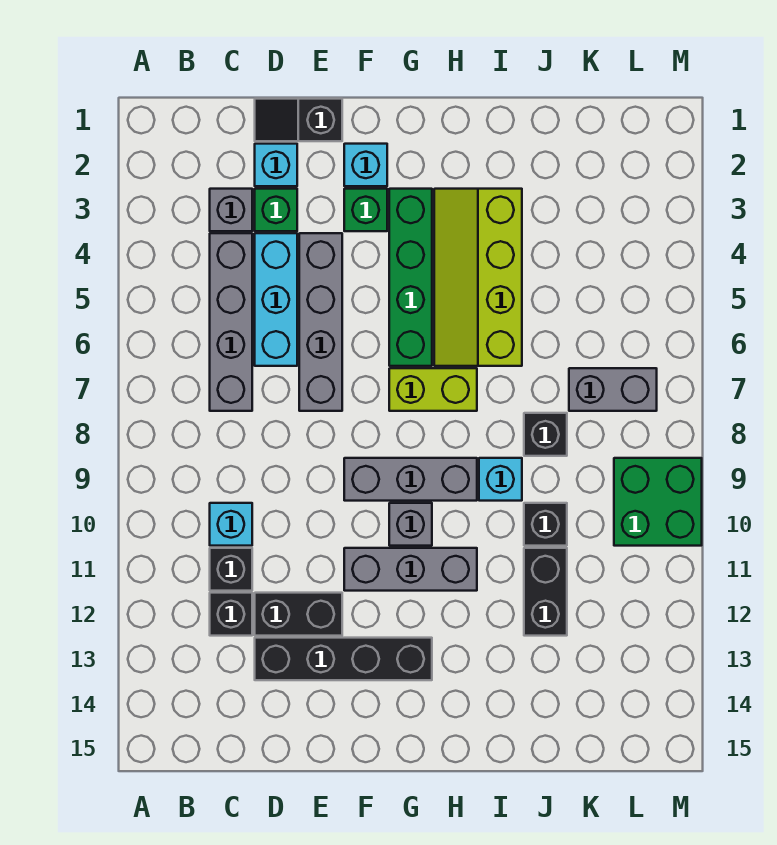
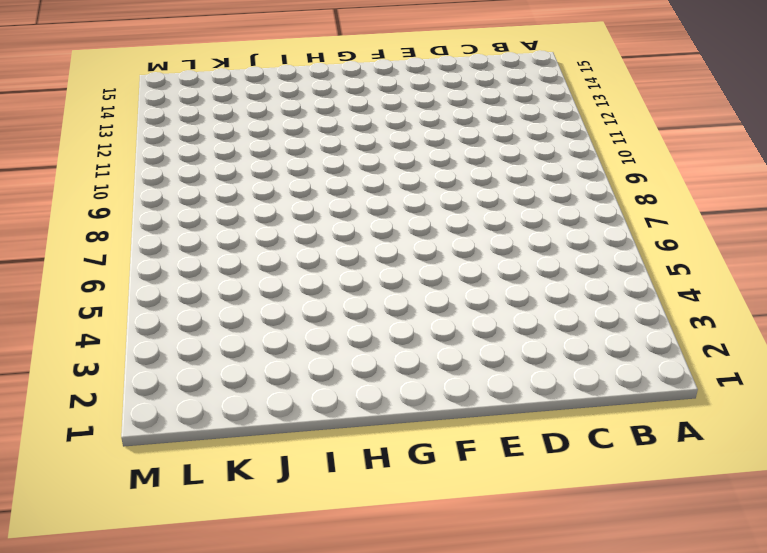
none -> grey 1x1 brick [210,189,252,231]
none -> grey 1x4 brick [210,233,252,411]
none -> cyan 1x1 brick [210,503,252,546]

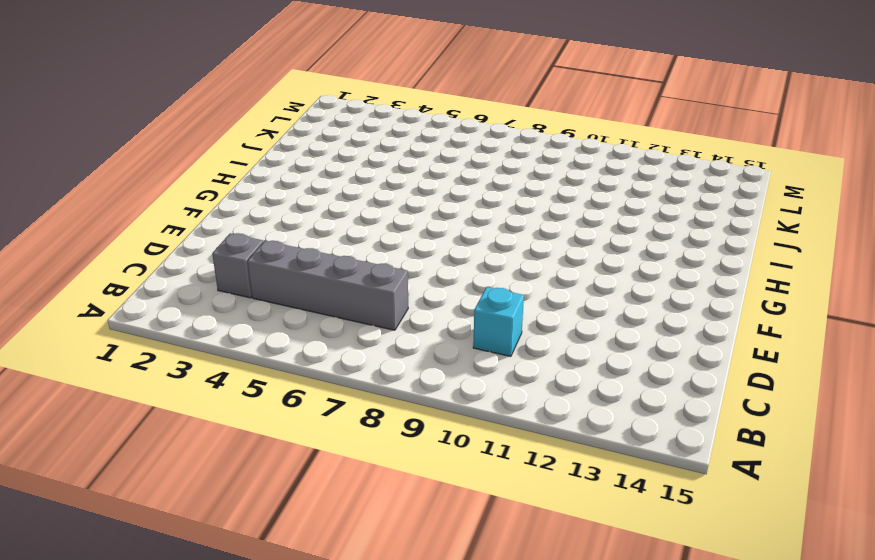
none -> black 1x1 brick [210,548,252,591]
none -> black 1x1 brick [210,593,252,636]
none -> black 1x2 slope [255,99,342,141]

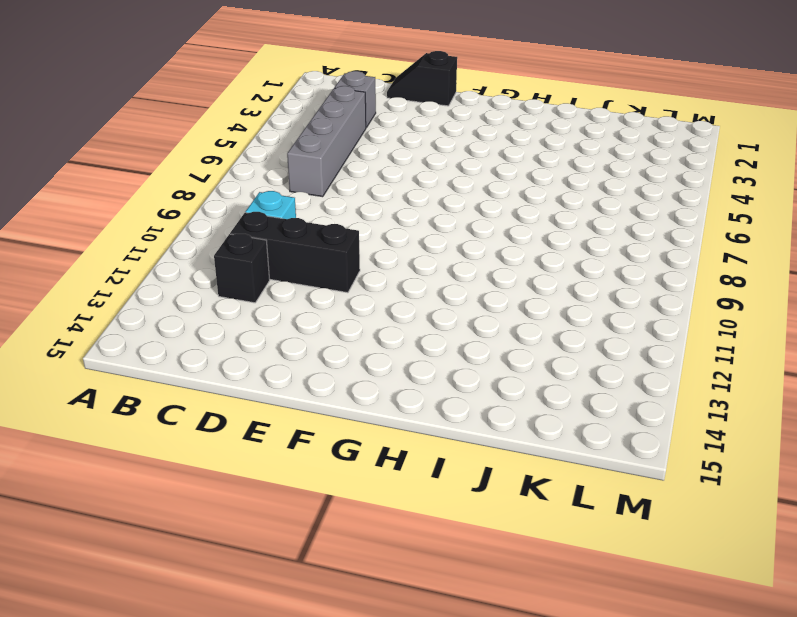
black 1x3 brick [230,212,360,293] -> black 1x1 brick [210,548,252,591]
none -> cyan 1x1 brick [255,144,297,186]
none -> green 1x1 brick [255,189,297,231]
none -> cyan 1x3 brick [255,233,297,366]

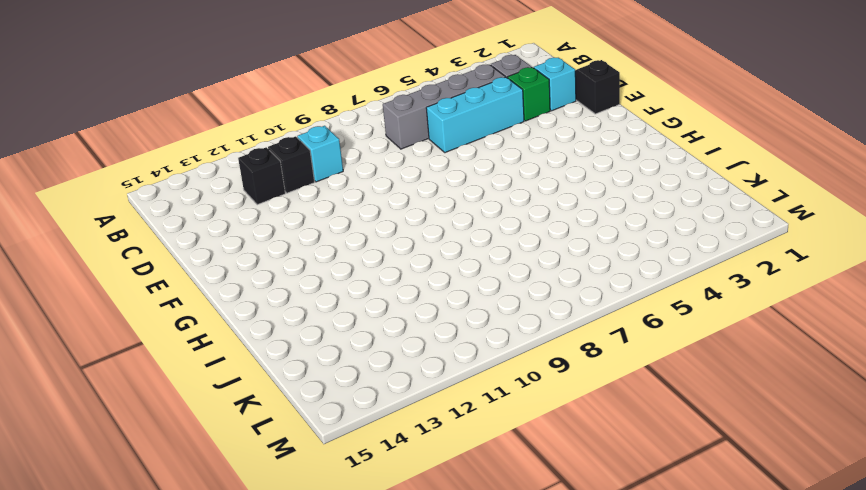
none -> black 1x2 brick [255,593,342,636]
none -> black 1x4 brick [255,638,432,680]
none -> grey 1x4 brick [299,233,342,411]

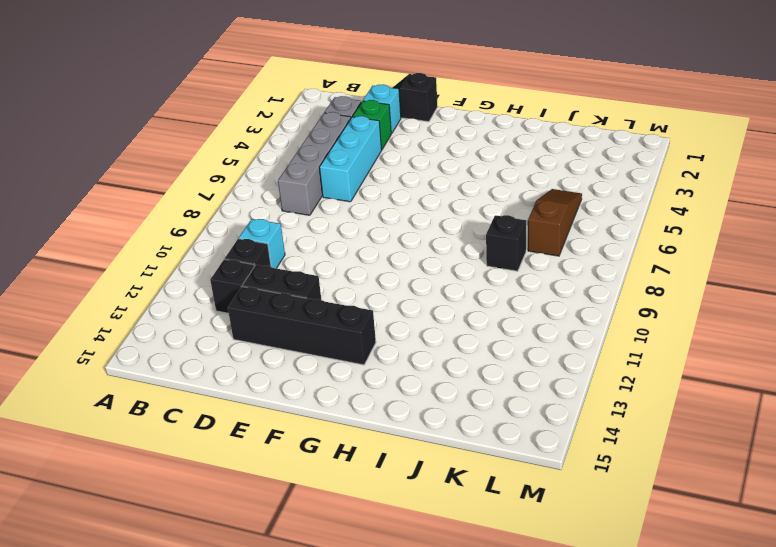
brown 1x3 slope [528,189,582,256] -> grey 1x2 brick [569,368,657,411]
none -> grey 1x4 brick [299,233,342,411]
none -> cyan 1x1 brick [344,144,387,186]
none -> green 1x1 brick [344,189,387,231]

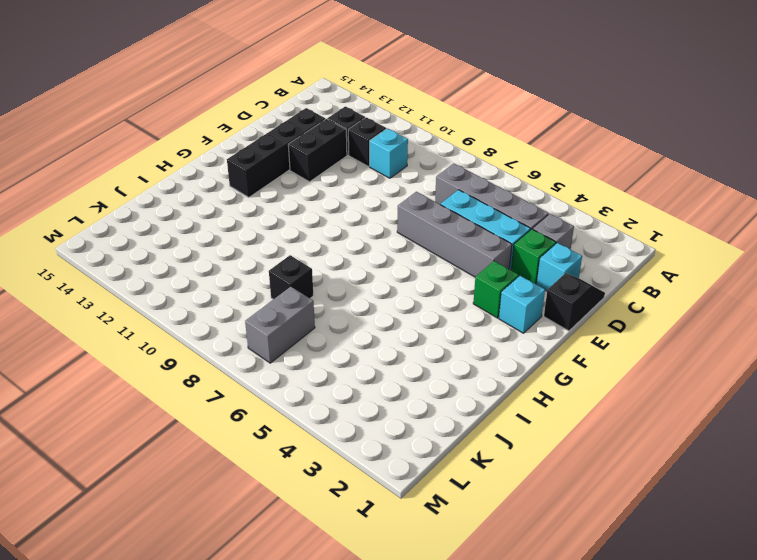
none -> grey 1x3 brick [344,458,477,501]
none -> grey 1x3 brick [344,548,477,591]
none -> green 1x4 brick [389,189,432,366]

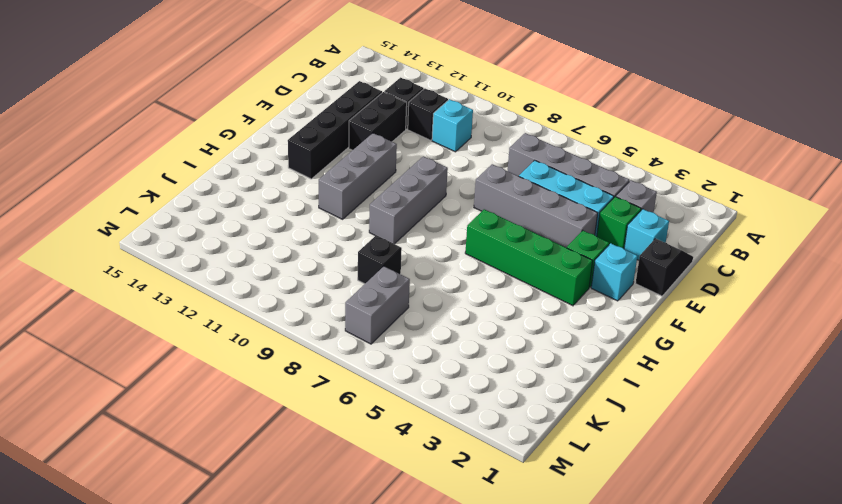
none -> lime 1x2 brick [389,368,477,411]
none -> grey 1x1 brick [389,503,432,546]
none -> lime 2x4 slope [434,189,522,366]

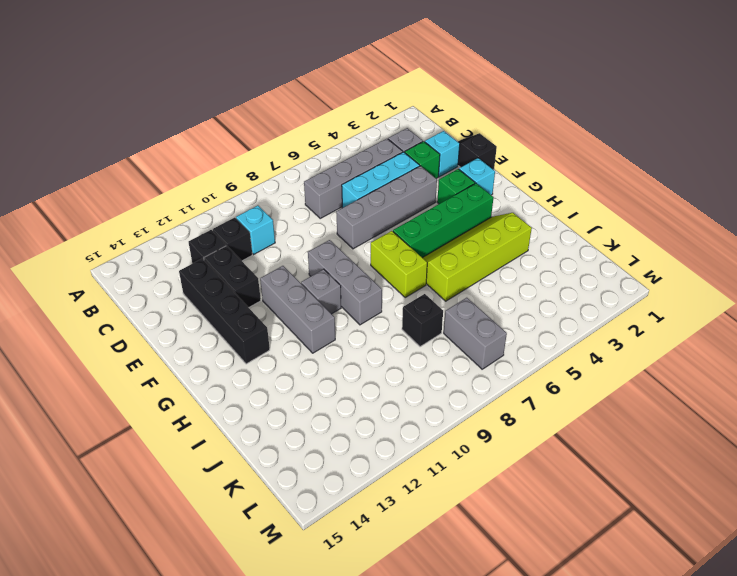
none -> cyan 1x1 brick [479,458,522,501]
none -> black 1x1 brick [524,503,567,546]
none -> black 1x2 brick [524,548,567,636]

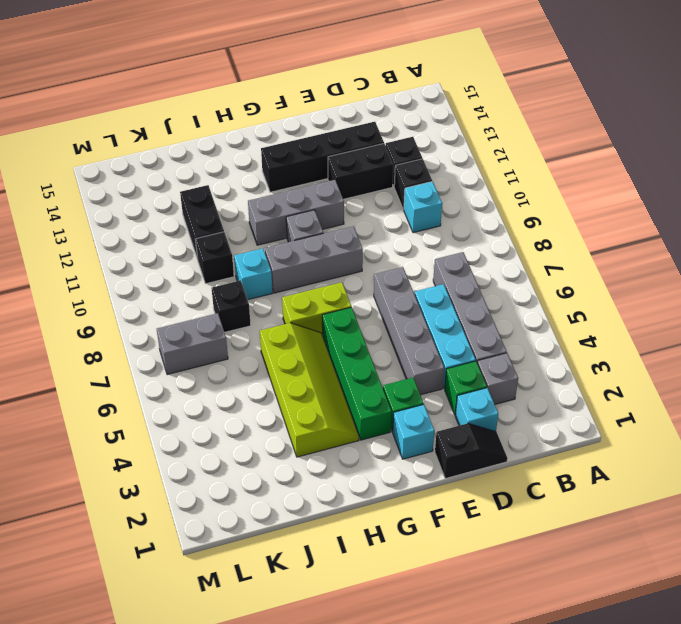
none -> green 2x2 brick [614,458,702,546]

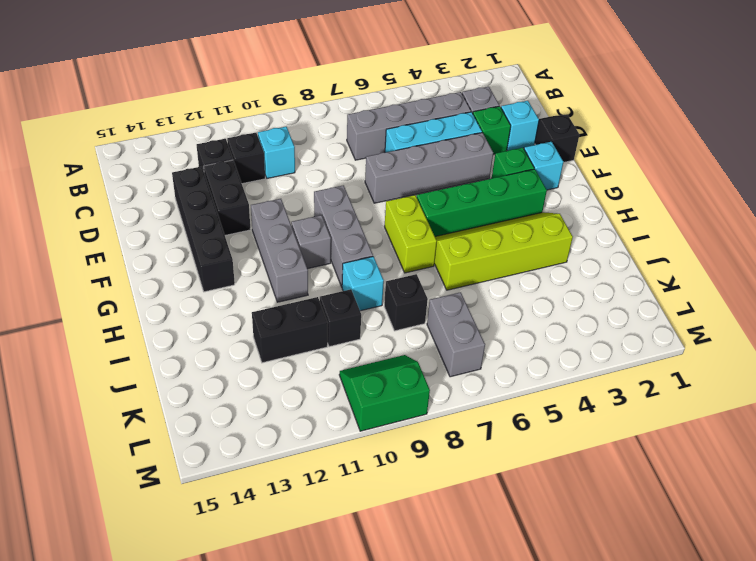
green 2x2 slope [339,355,430,431] -> green 2x2 brick [614,458,702,546]

